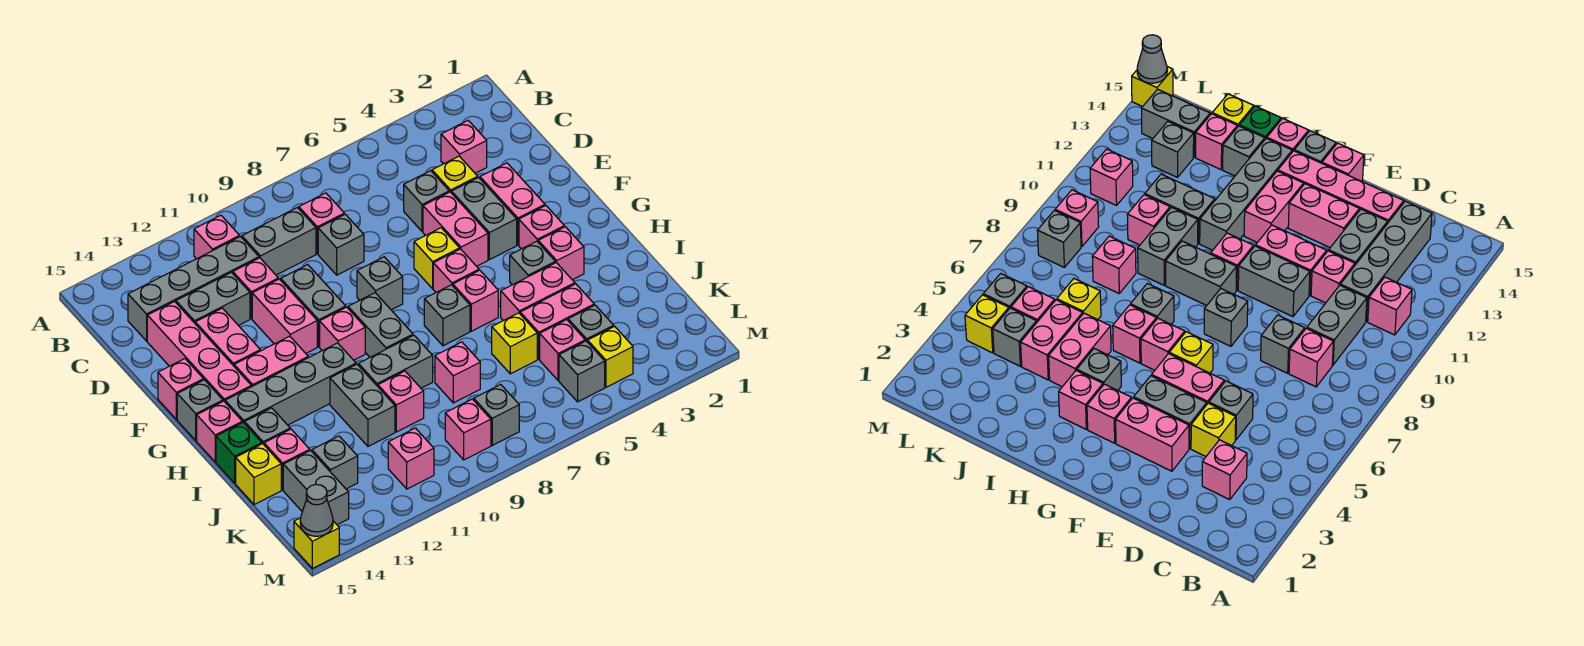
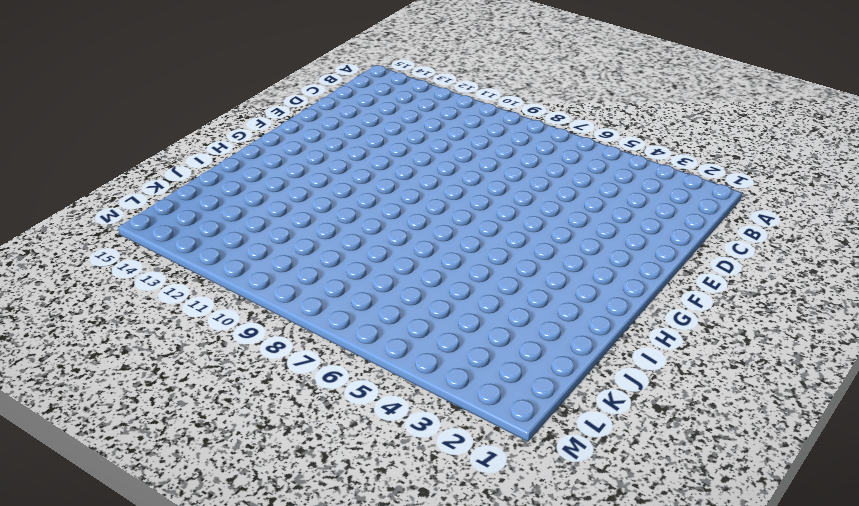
none -> pink 1x1 brick [194,215,240,259]
none -> pink 1x1 brick [441,121,487,173]
none -> pink 1x1 brick [299,193,344,254]
none -> grey 1x2 brick [242,207,316,275]

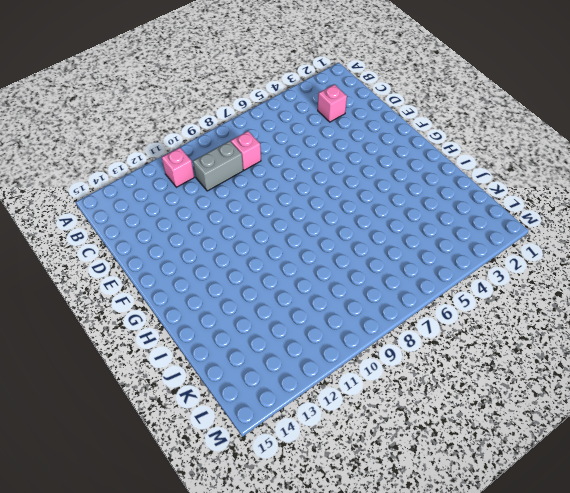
none -> grey 1x4 brick [128,237,259,341]
none -> yellow 1x1 brick [432,156,478,193]
none -> grey 1x1 brick [404,171,449,232]
none -> grey 1x1 brick [318,214,364,275]

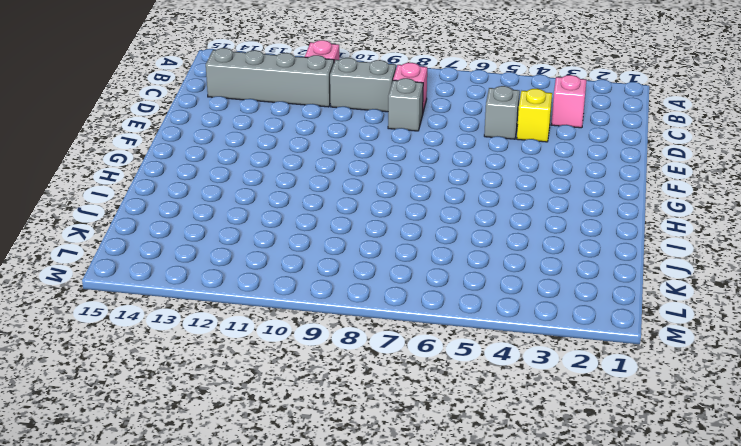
none -> pink 1x1 brick [233,258,278,319]
none -> grey 1x2 brick [176,272,250,326]
none -> pink 1x4 brick [147,302,251,402]
none -> pink 1x2 brick [480,163,545,245]

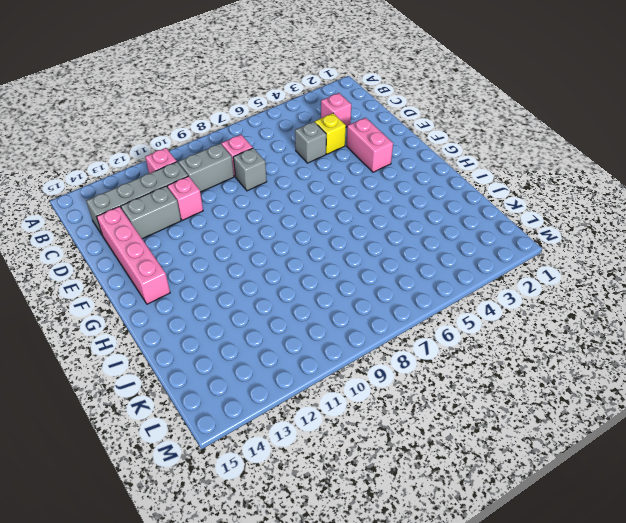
none -> grey 1x2 brick [452,177,517,260]
none -> pink 1x2 brick [423,192,488,266]
none -> grey 1x2 brick [281,265,346,347]
none -> pink 1x2 brick [252,279,317,353]

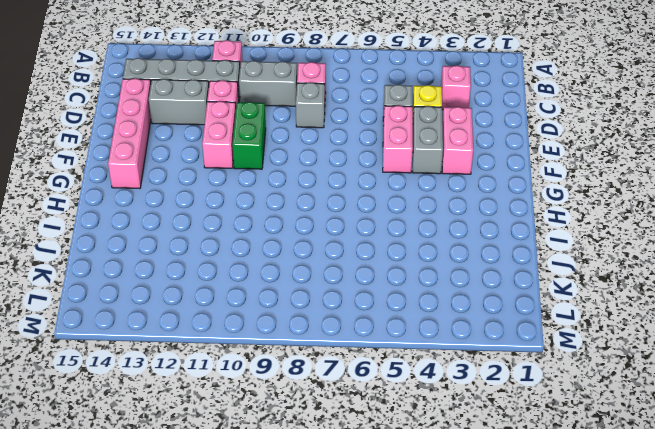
green 1x2 brick [232,102,266,169] -> grey 1x2 brick [281,265,346,347]
none -> pink 1x2 brick [195,308,260,366]
none -> yellow 1x1 brick [414,228,460,289]
none -> grey 1x1 brick [357,257,403,310]
none -> pink 1x1 brick [158,359,203,419]

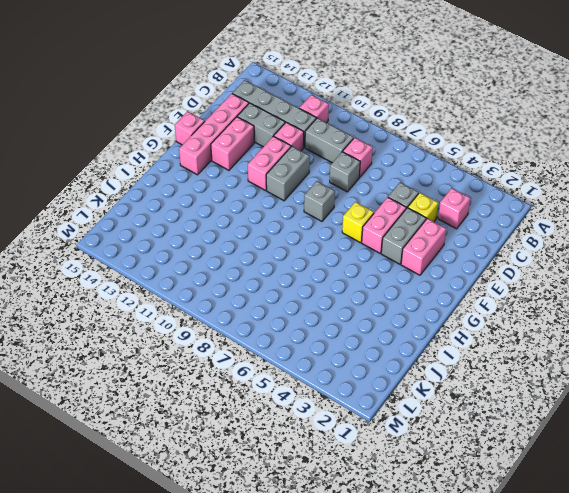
none -> pink 1x1 brick [519,206,564,249]
none -> pink 1x1 brick [433,249,479,292]
none -> grey 1x2 brick [348,293,413,357]
none -> pink 1x1 brick [320,307,365,360]

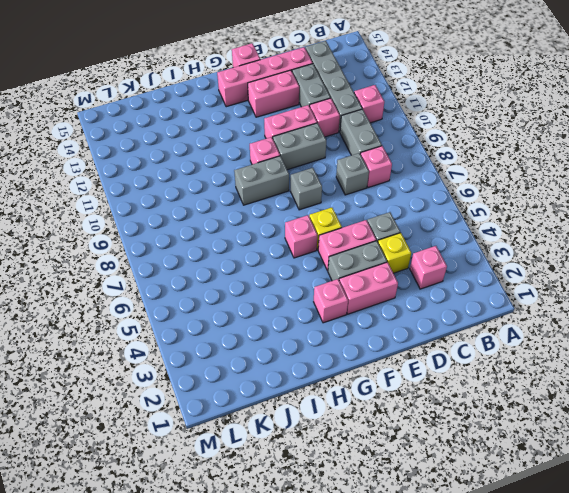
none -> pink 1x2 brick [234,336,308,387]
none -> grey 1x1 brick [177,380,223,441]
none -> pink 1x1 brick [538,227,584,280]
none -> grey 1x1 brick [510,241,555,285]

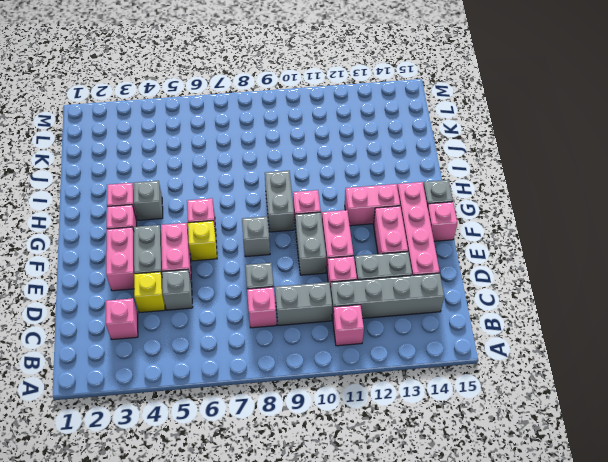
none -> pink 1x1 brick [453,270,498,331]
none -> grey 1x1 brick [424,285,470,346]
none -> grey 1x4 brick [225,343,356,425]
none -> pink 1x1 brick [197,401,242,462]

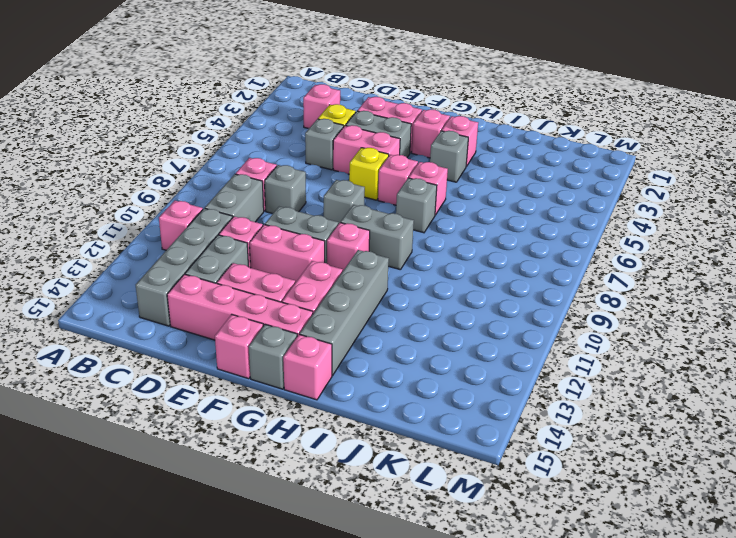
none -> pink 1x2 brick [501,263,575,321]
none -> grey 1x2 brick [358,335,433,388]
none -> grey 1x2 brick [330,364,395,446]
none -> grey 1x1 brick [245,408,290,444]

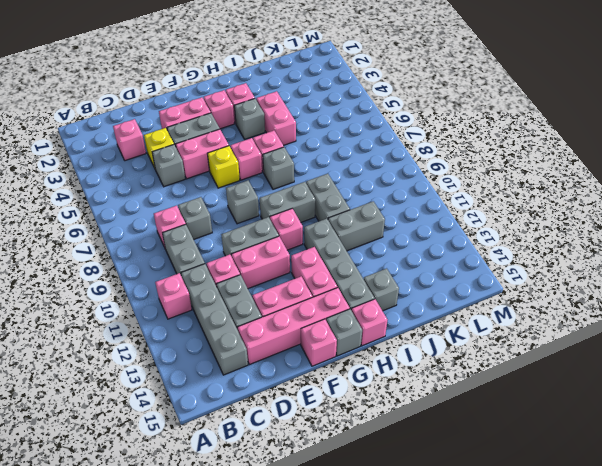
none -> green 1x1 brick [216,422,262,483]
none -> pink 1x2 brick [520,284,594,359]
none -> yellow 1x1 brick [492,313,537,374]
none -> pink 1x1 brick [435,342,480,403]

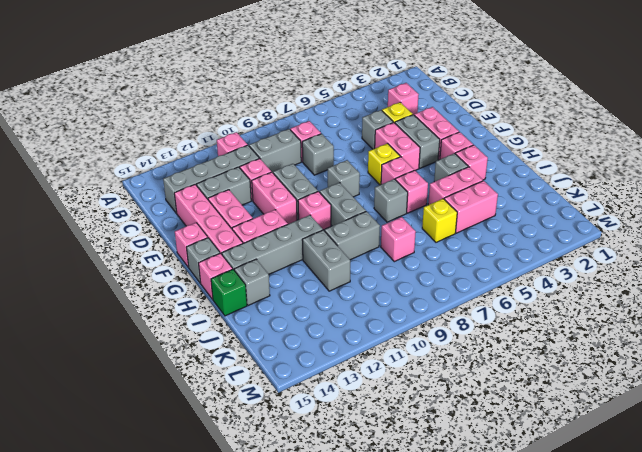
none -> pink 1x1 brick [378,371,424,432]
none -> pink 1x1 brick [264,429,310,490]
none -> yellow 1x1 brick [236,444,281,505]
none -> grey 1x1 brick [568,305,614,342]

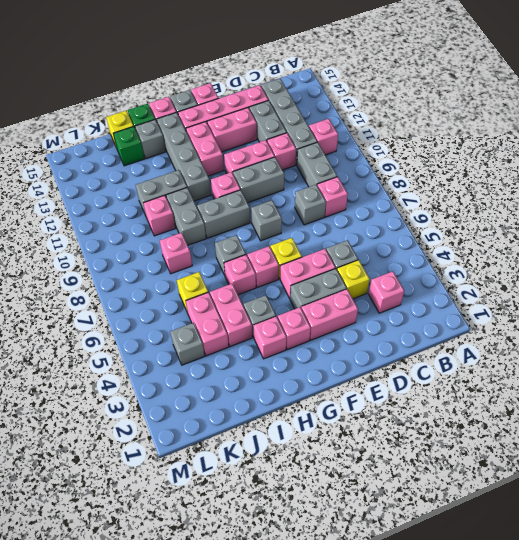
green 1x1 brick [113,127,144,166] -> pink 1x1 brick [264,429,310,490]
none -> pink 1x1 brick [540,320,585,381]
none -> grey 1x1 brick [312,436,358,489]
none -> grey 1x2 brick [283,451,349,525]
none -> yellow 1x1 brick [588,326,633,387]

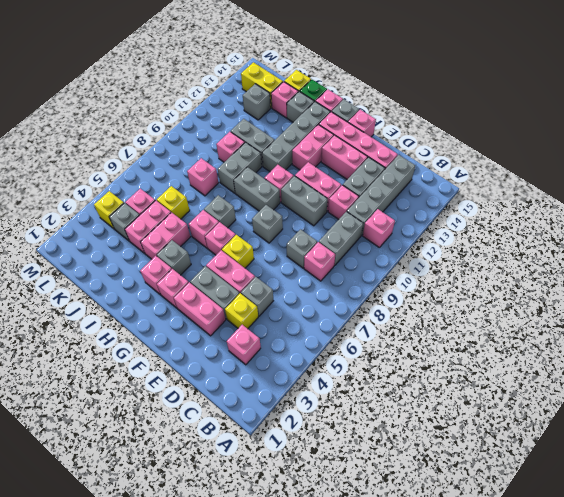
yellow 1x2 brick [241,62,283,108] -> grey 1x2 brick [283,451,349,525]
none -> grey 1x1 brick [559,341,605,402]
none -> grey 1x1 brick [474,385,519,445]
none -> pink 1x1 brick [445,399,491,460]
none -> pink 1x1 brick [388,428,434,489]

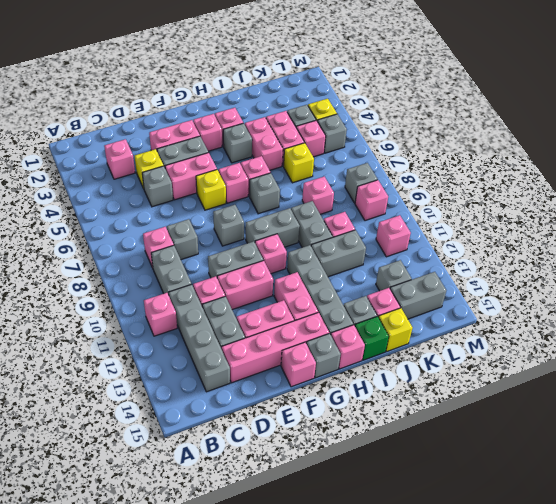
none -> yellow 1x1 brick [294,518,339,568]
none -> grey 1x1 cone [300,484,333,536]

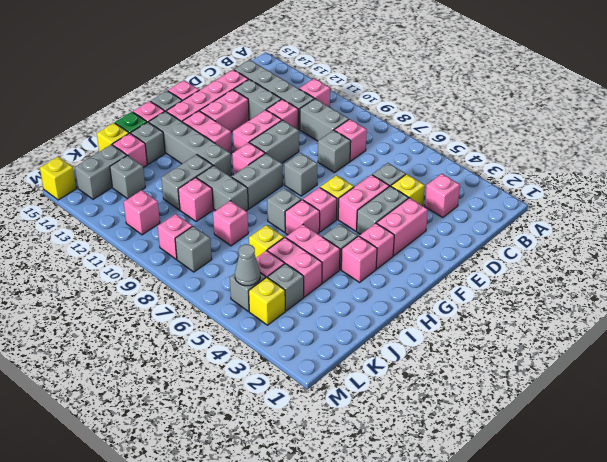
grey 1x1 cone [235,244,260,286] -> grey 1x1 cone moved to [300,484,333,536]

